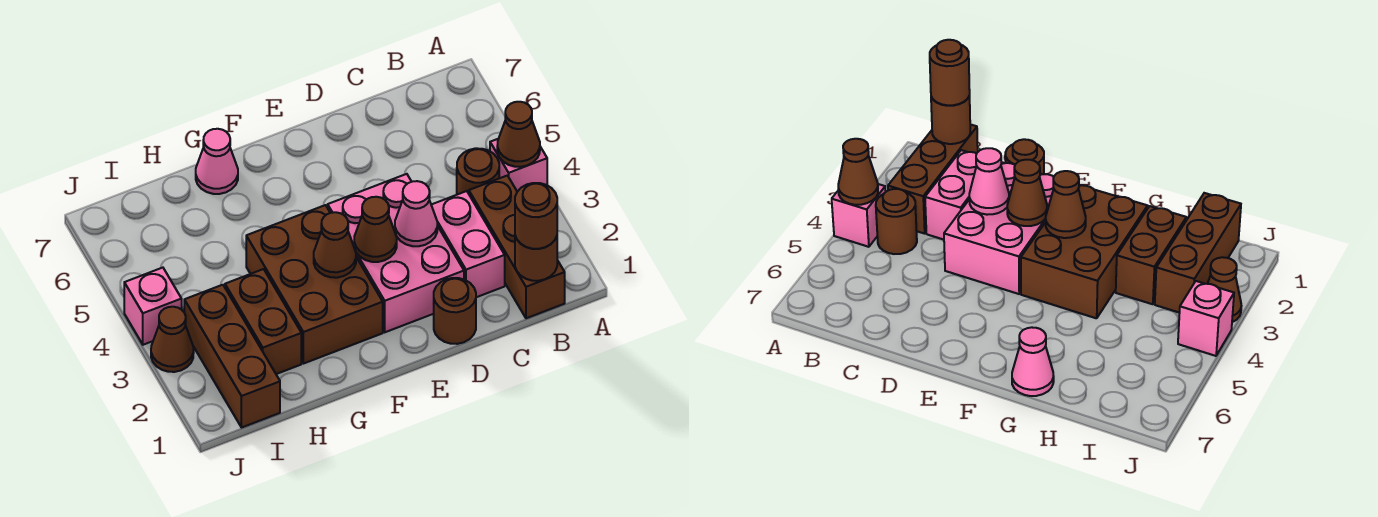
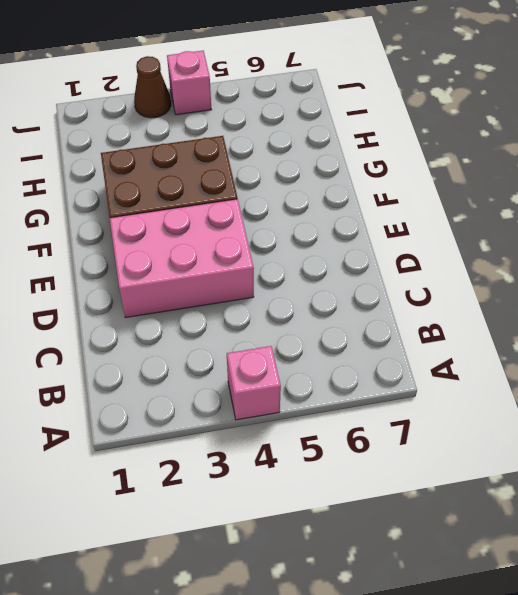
none -> brown 1x3 brick [469,175,565,318]
none -> brown 1x1 round brick [457,148,499,195]
none -> pink 1x2 brick [431,191,505,297]

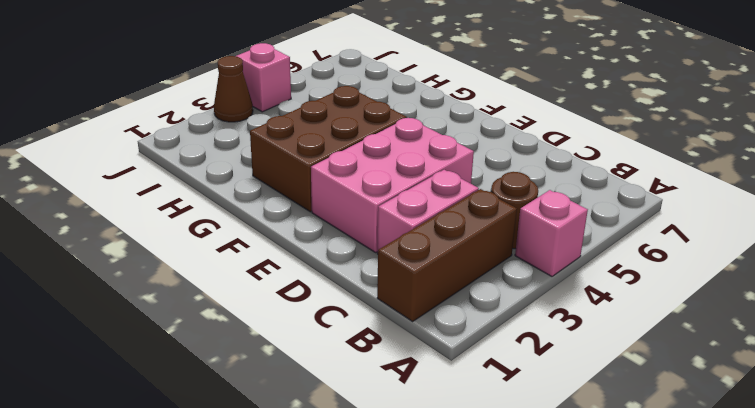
none -> brown 1x1 round brick [434,278,476,344]
none -> pink 1x1 cone [196,129,238,194]
none -> brown 1x2 brick [225,269,301,374]

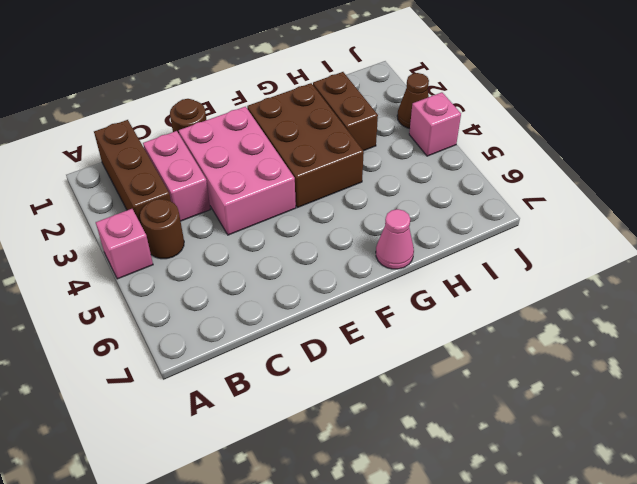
none -> brown 1x3 brick [184,285,280,428]
none -> brown 1x1 cone [497,102,540,167]
none -> brown 1x1 round brick [515,236,557,281]

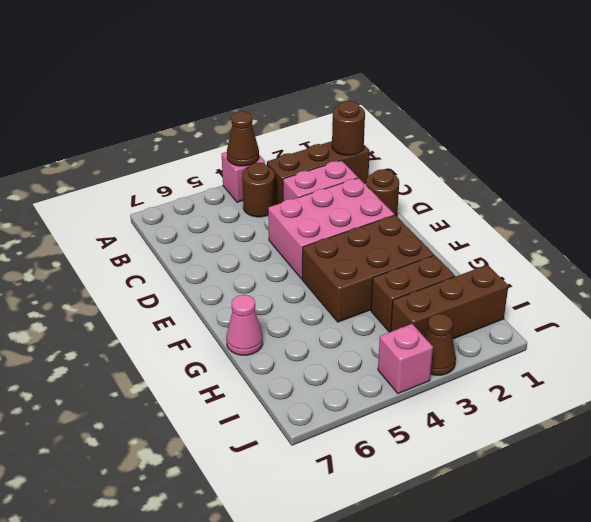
none -> pink 1x1 cone [395,181,437,246]
none -> brown 1x1 cone [354,197,397,262]
none -> brown 1x1 cone [314,212,356,278]

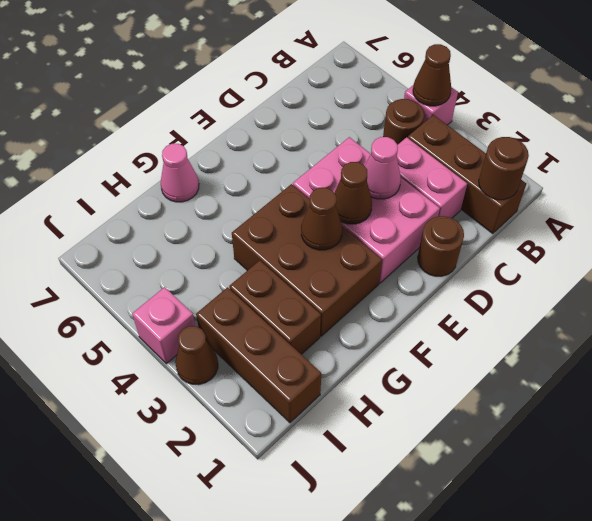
none -> brown 1x1 round brick [515,183,557,249]

